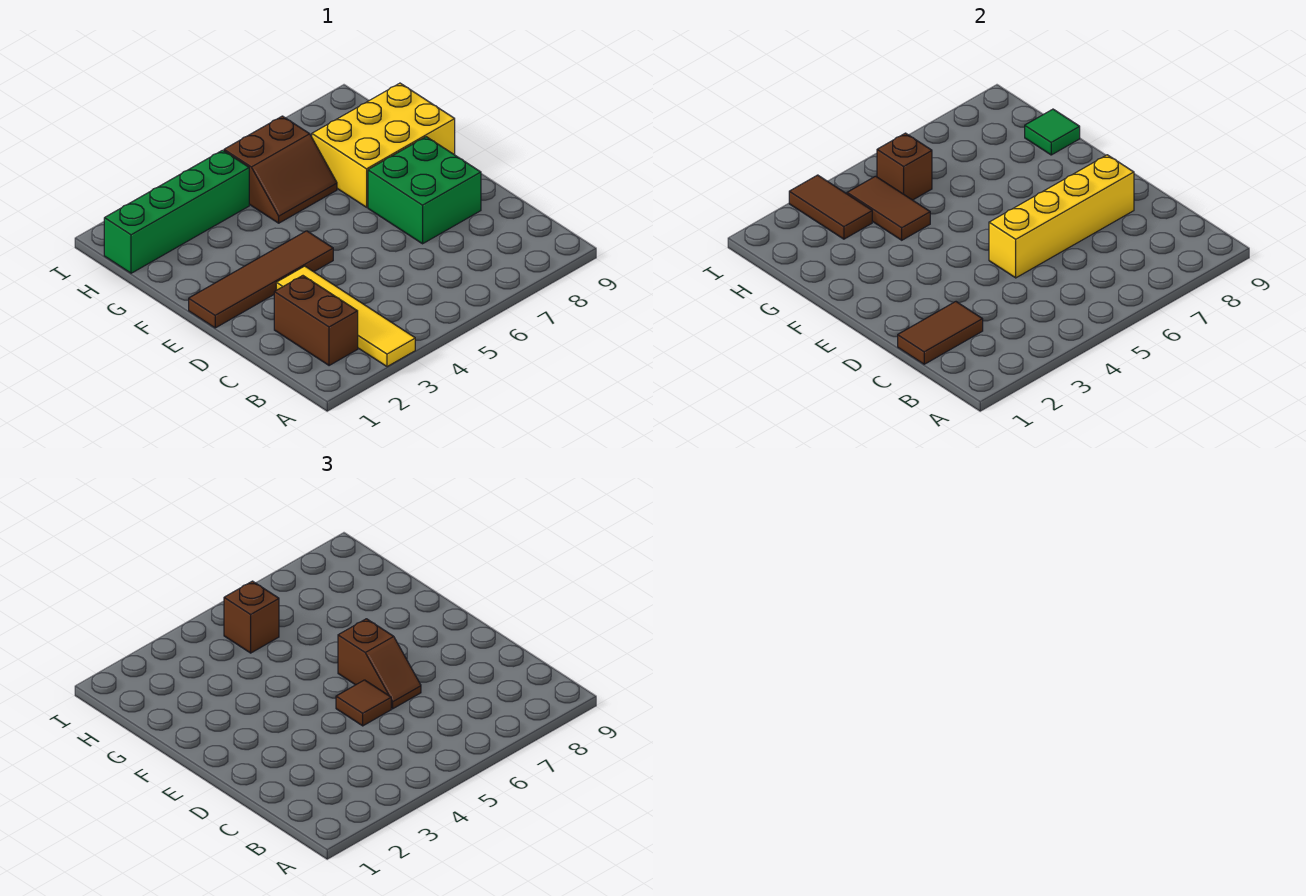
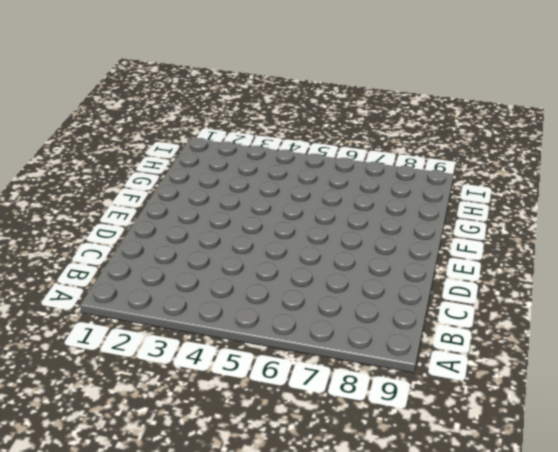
none -> yellow 1x4 tile [276,266,415,367]
none -> brown 1x2 brick [274,276,358,366]
none -> green 2x2 brick [368,137,481,244]

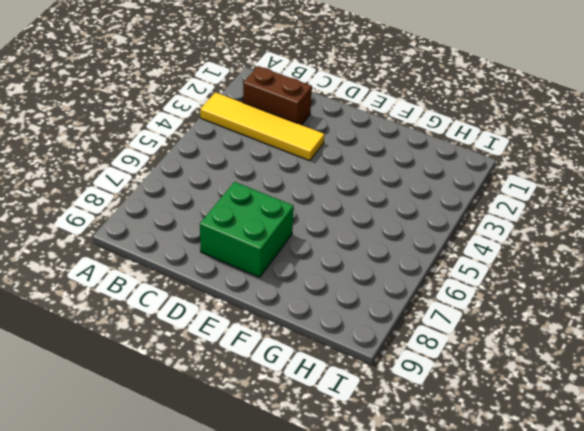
none -> brown 1x4 tile [189,231,333,328]
none -> yellow 2x3 brick [312,83,455,207]
none -> brown 2x2 slope [224,116,337,223]

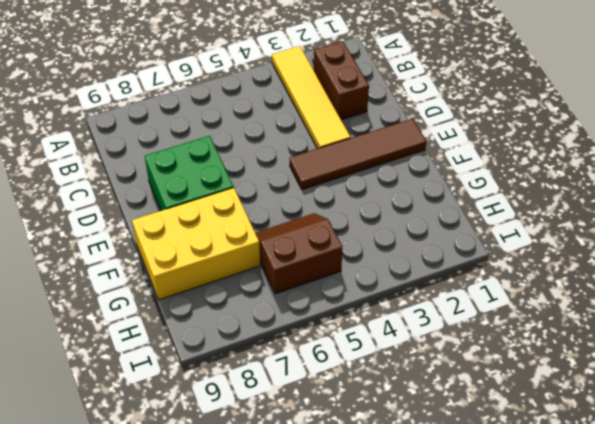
none -> green 1x4 brick [104,150,249,273]
none -> brown 1x2 tile [898,302,983,364]
none -> yellow 1x4 brick [989,155,1134,278]

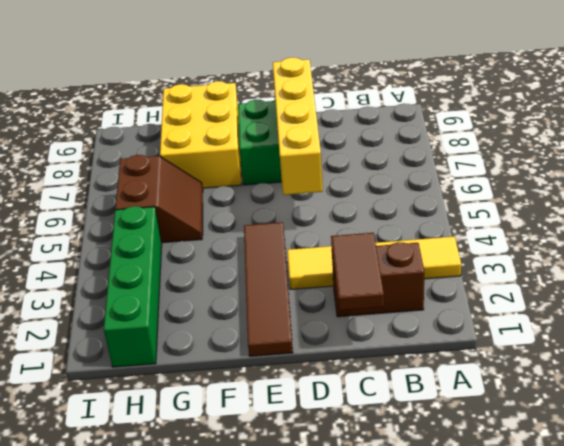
none -> brown 1x2 tile [847,176,930,240]
none -> green 1x1 tile [1025,109,1080,155]
none -> brown 1x2 tile [789,175,872,239]

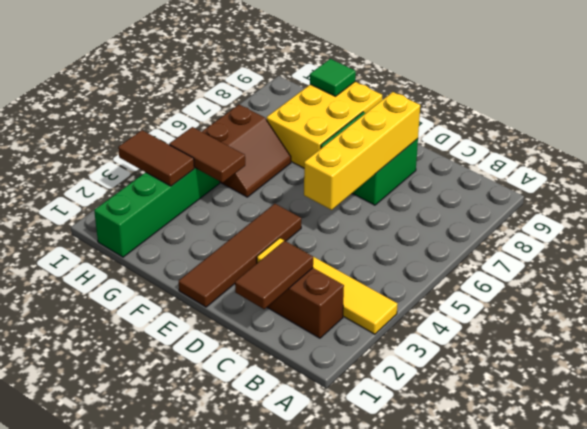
none -> brown 1x1 brick [877,133,932,200]
none -> brown 1x1 tile [336,680,391,726]
none -> brown 1x2 slope [338,619,421,709]

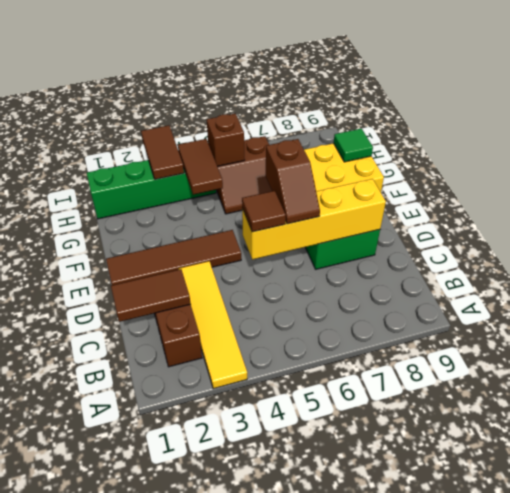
none -> brown 1x1 brick [224,581,279,653]

